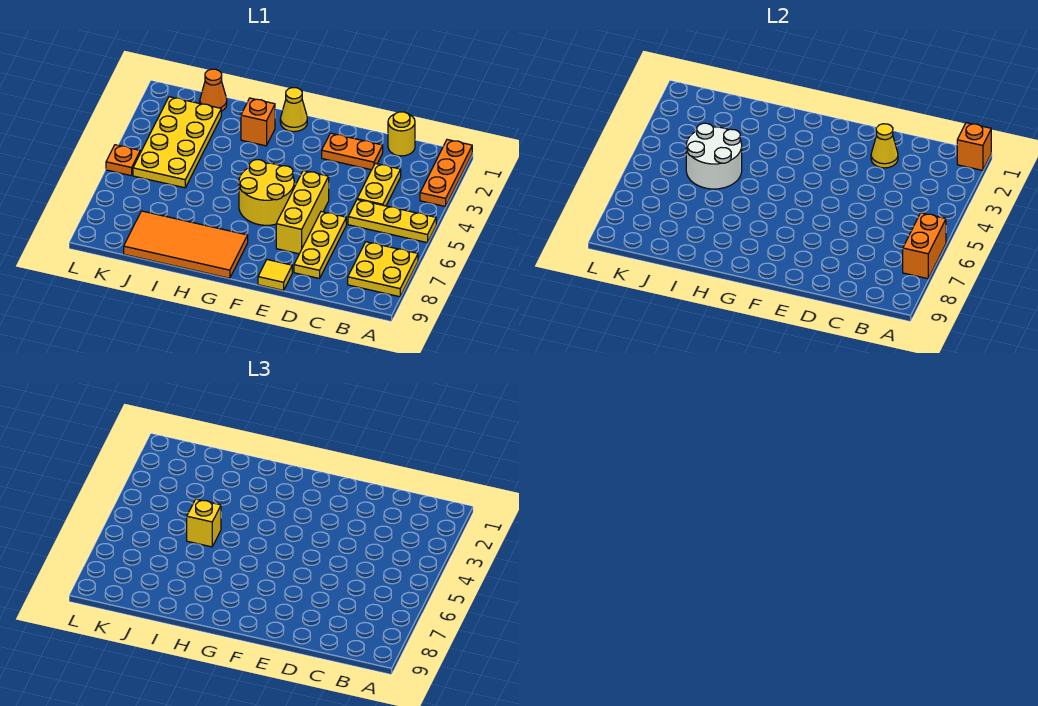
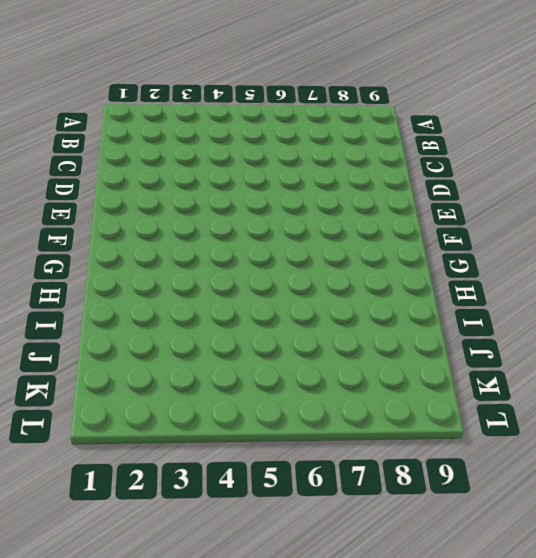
none -> orange 1x3 plate [420,140,472,207]
none -> yellow 1x3 plate [348,200,436,242]
none -> yellow 2x2 plate [348,242,418,297]

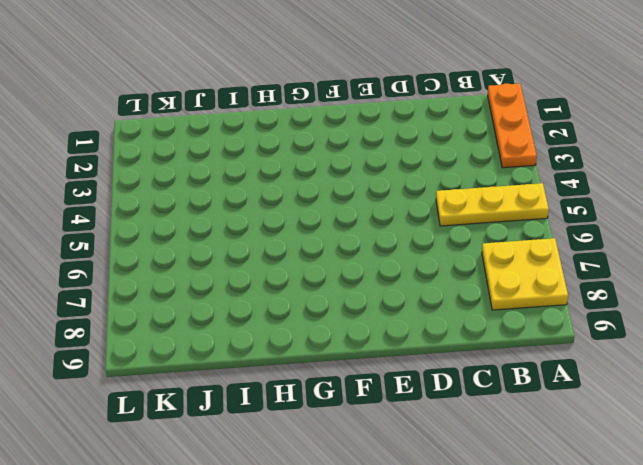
none -> yellow 1x1 round brick [388,112,415,156]
none -> yellow 1x2 plate [357,163,401,206]
none -> orange 1x2 plate [322,133,383,170]

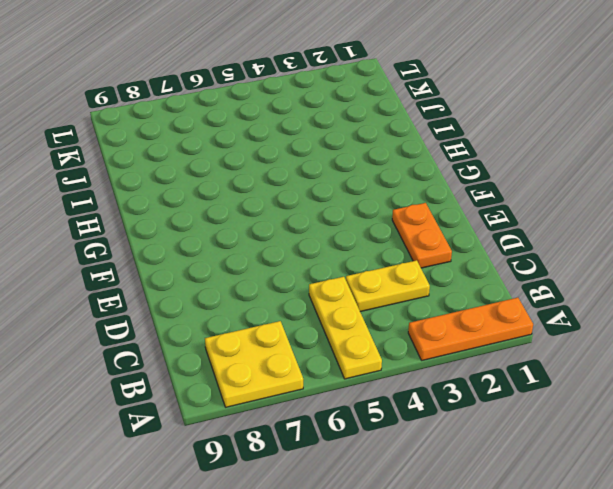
none -> yellow 1x1 round brick [388,112,415,156]
none -> yellow 1x3 plate [294,212,346,278]
none -> yellow 1x3 brick [276,170,329,254]

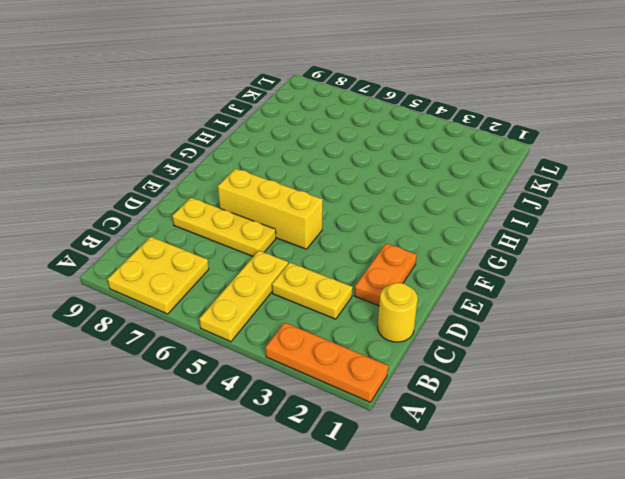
none -> yellow 1x1 tile [258,260,292,290]
none -> yellow 2x2 round brick [239,160,294,225]
none -> yellow 1x1 cone [280,88,307,132]

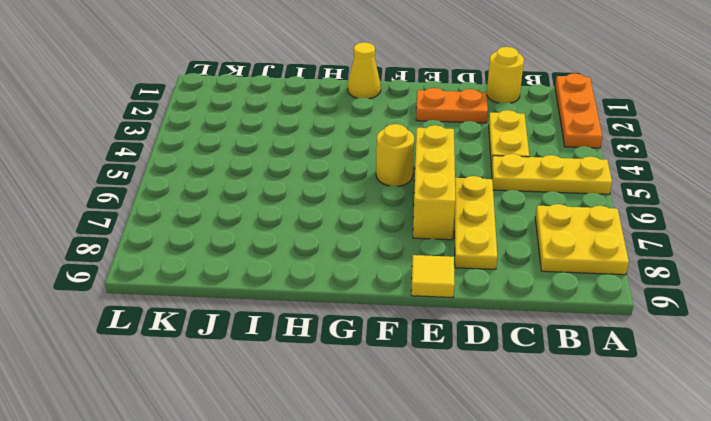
yellow 1x1 round brick [376,124,414,186] -> yellow 2x2 round brick [239,160,294,225]
none -> orange 2x4 tile [124,211,248,278]
none -> orange 1x1 brick [241,98,275,146]
none -> orange 1x1 cone [200,69,227,111]

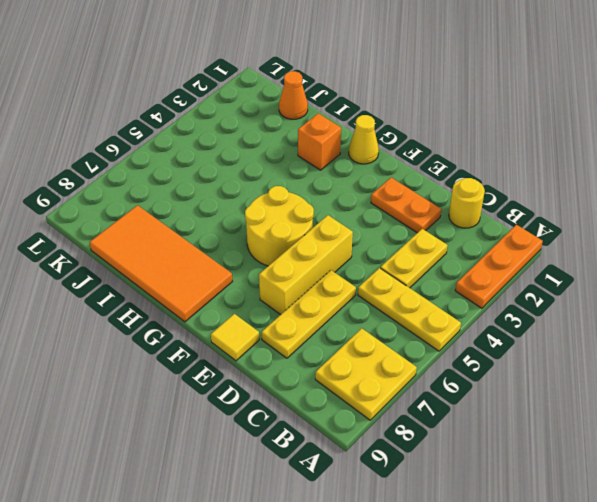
none -> yellow 2x4 plate [133,97,221,188]
none -> orange 1x1 plate [106,145,140,176]
none -> orange 1x1 brick [957,123,991,170]

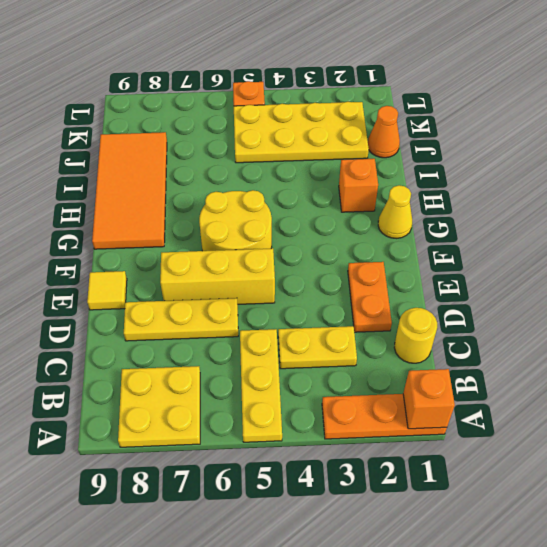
none -> orange 1x2 brick [903,213,946,279]
none -> yellow 1x1 cone [871,124,898,168]
none -> white 2x2 round brick [686,123,742,189]

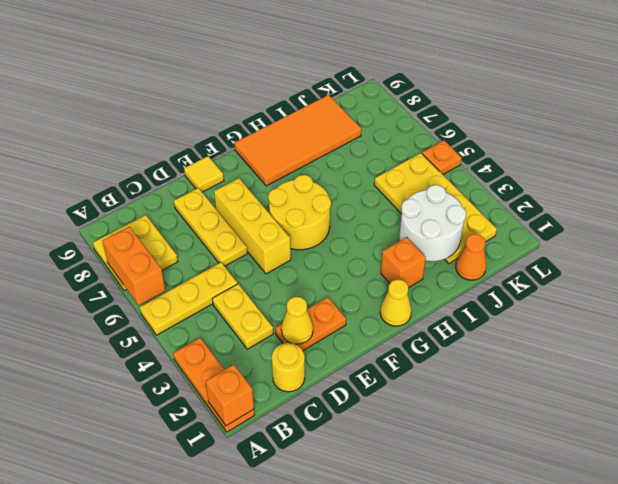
white 2x2 round brick [400,185,466,261] -> white 2x2 round brick moved to [686,123,742,189]
none -> yellow 1x1 brick [187,499,221,547]

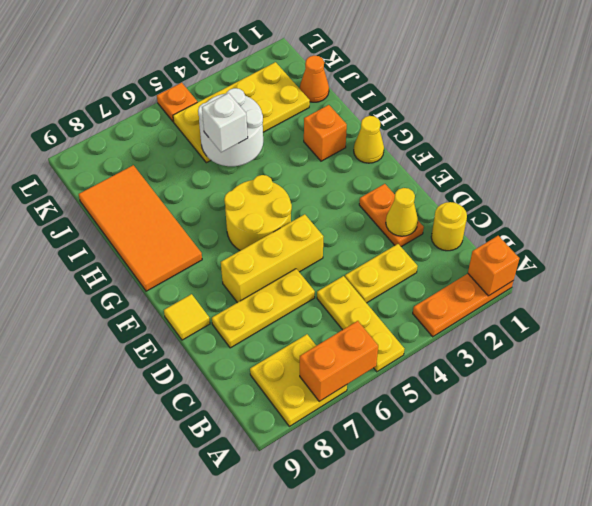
white 1x1 brick [202,93,248,152] -> yellow 1x1 brick [187,499,221,547]

